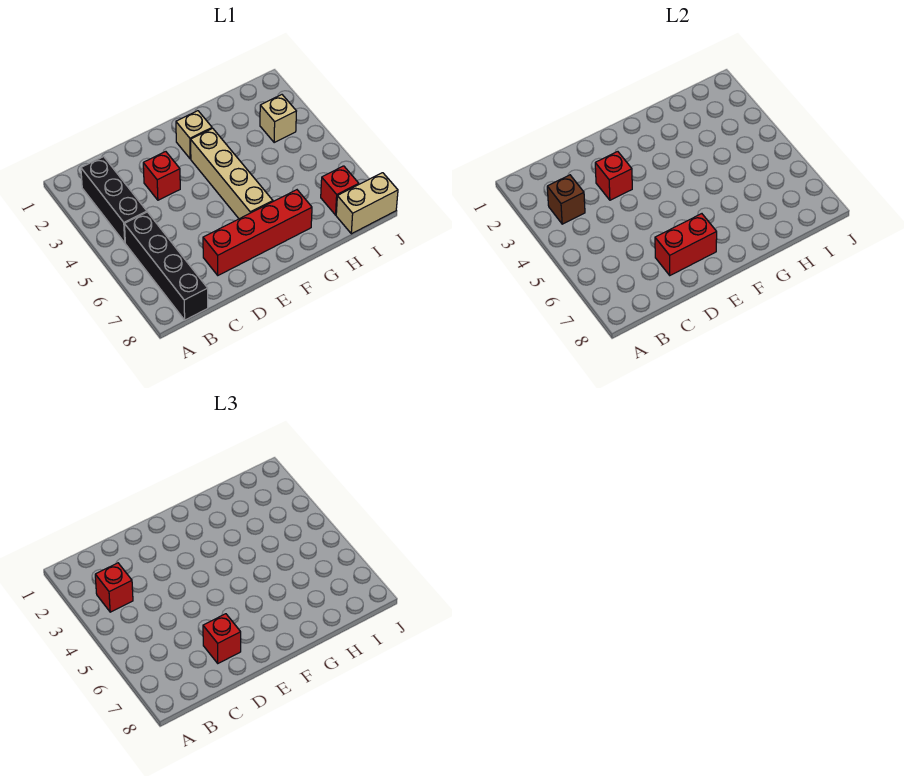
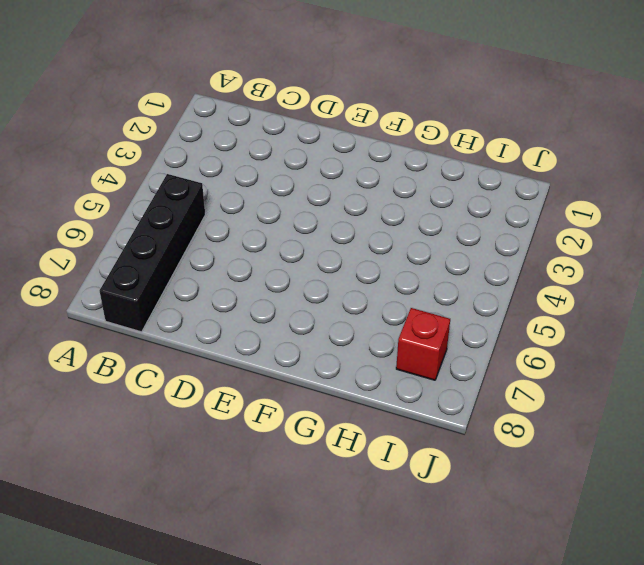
none -> black 1x3 brick [81,157,147,243]
none -> red 1x1 brick [143,152,180,200]
none -> red 1x4 brick [203,190,312,275]

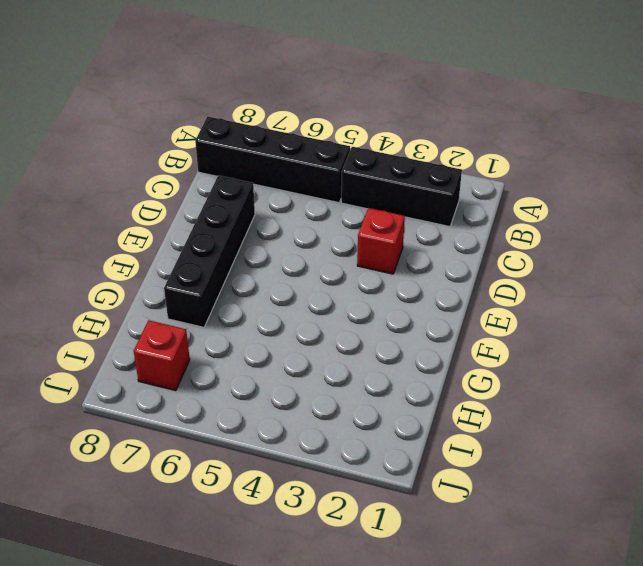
black 1x4 brick [164,175,255,327] -> red 1x4 brick [203,190,312,275]
none -> tan 1x1 brick [176,111,212,159]
none -> tan 1x4 brick [191,128,273,219]
none -> tan 1x1 brick [260,95,296,143]

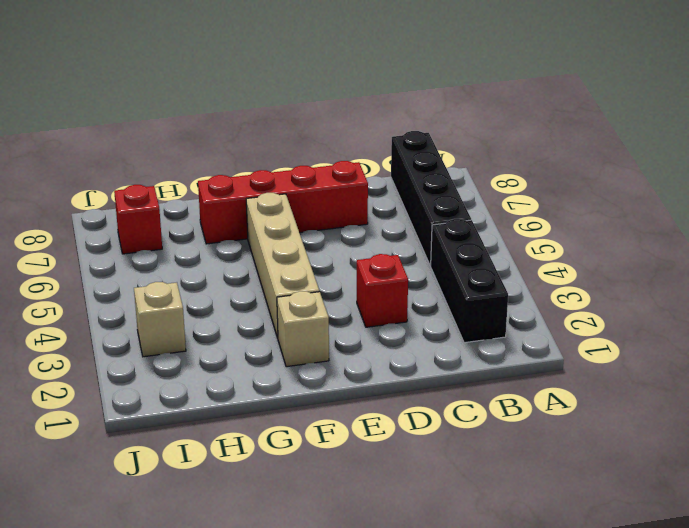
none -> tan 1x2 brick [336,173,398,234]
none -> brown 1x1 brick [547,175,585,224]
none -> red 1x1 brick [595,152,632,200]

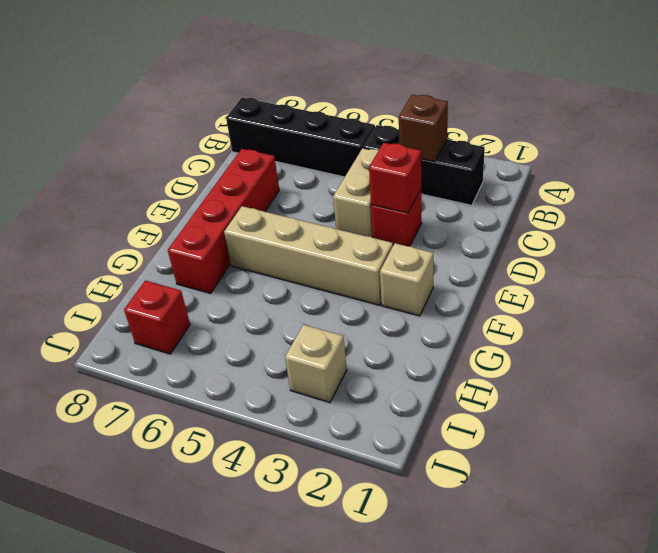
tan 1x2 brick [333,148,379,237] -> tan 1x2 brick moved to [336,173,398,234]
none -> red 1x2 brick [655,214,717,275]
none -> red 1x1 brick [95,563,133,612]
none -> red 1x1 brick [203,614,241,663]

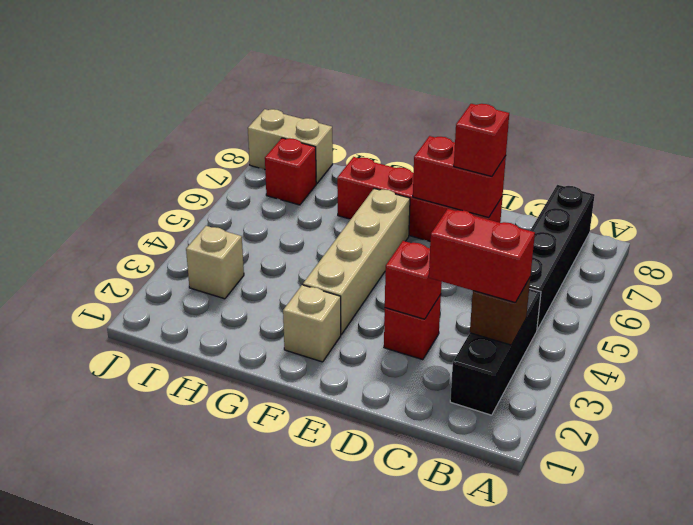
red 1x2 brick [429,209,535,303] -> red 1x1 brick [95,563,133,612]

